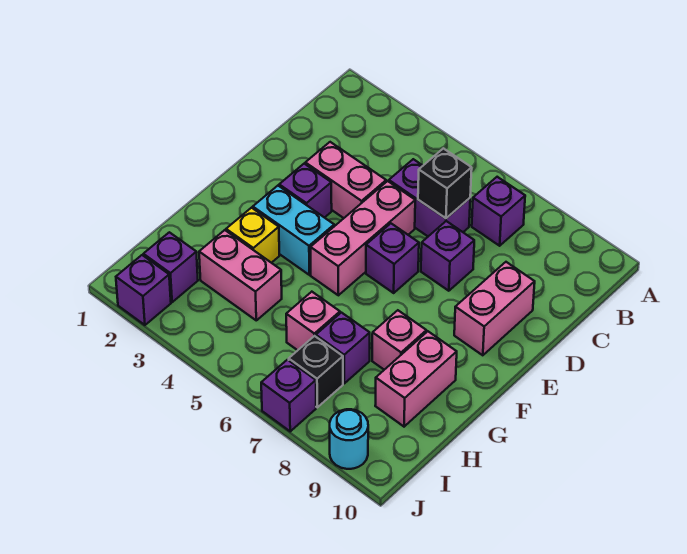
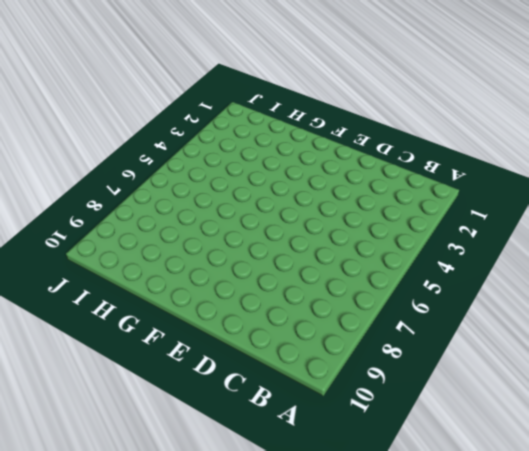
none -> purple 1x1 brick [472,177,525,246]
none -> purple 1x2 brick [389,159,470,236]
none -> pink 1x2 brick [305,142,386,218]

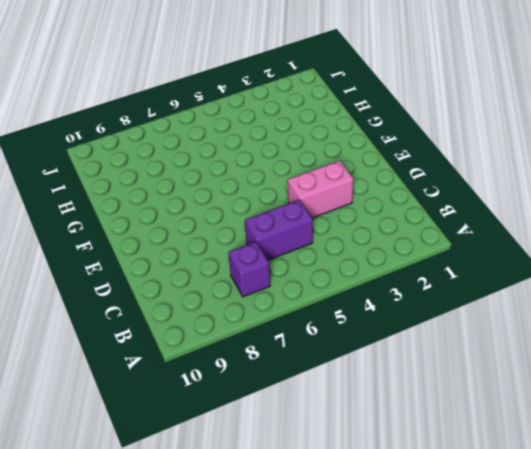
none -> pink 1x3 brick [310,181,415,295]
none -> purple 1x1 brick [421,221,474,291]
none -> pink 1x2 brick [454,262,535,355]

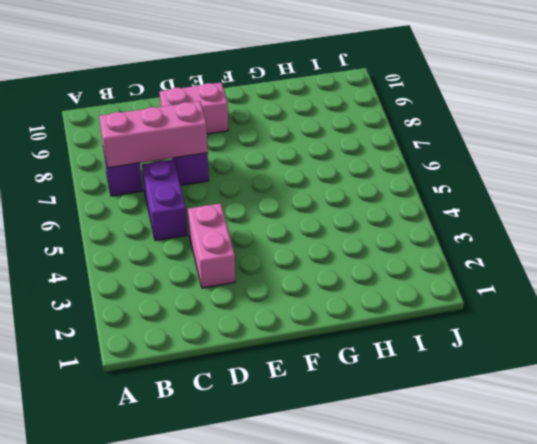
pink 1x3 brick [99,101,208,168] -> pink 1x3 brick moved to [310,181,415,295]
none -> purple 1x1 brick [279,164,332,218]
none -> purple 1x1 brick [366,224,419,293]
none -> cyan 1x2 brick [253,186,334,275]

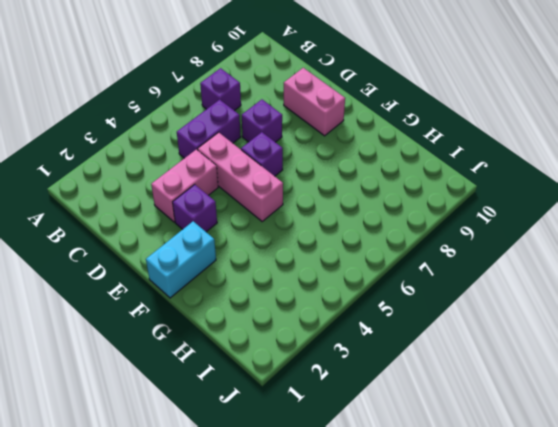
cyan 1x2 brick [146,221,216,298] -> cyan 1x2 brick moved to [253,186,334,275]
none -> yellow 1x1 brick [226,208,279,263]
none -> pink 1x1 brick [372,310,426,370]
none -> pink 1x2 brick [375,331,457,427]

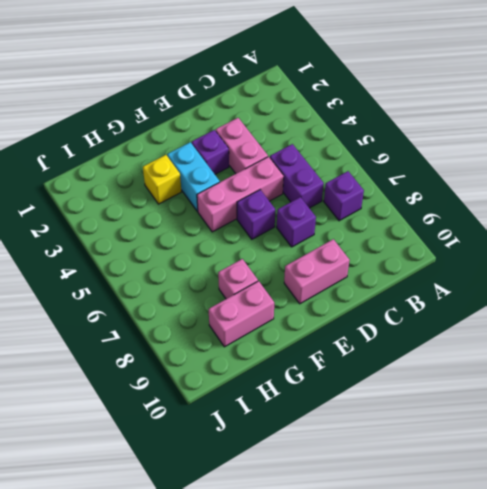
none -> pink 1x2 brick [199,230,282,320]
none -> pink 1x1 brick [286,292,340,350]
none -> purple 1x1 brick [316,313,370,383]

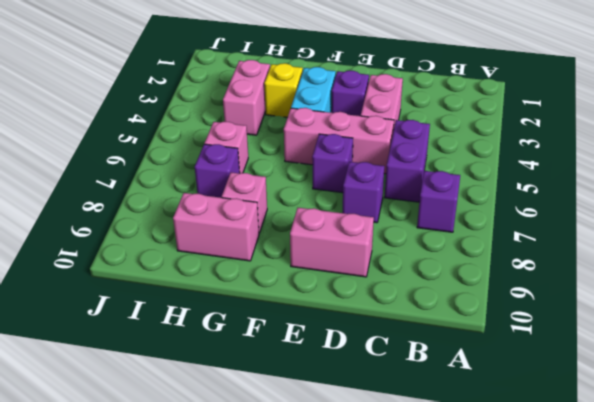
none -> purple 1x1 brick [143,232,198,302]
none -> black 1x1 brick [289,336,343,407]
none -> purple 1x1 brick [116,255,171,325]

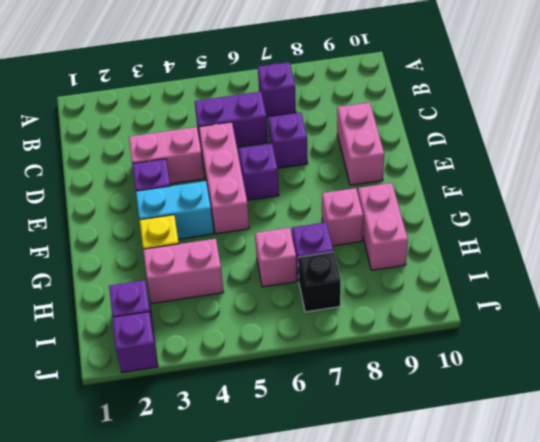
none -> purple 1x1 brick [261,360,316,431]
none -> cyan 1x1 round brick [330,409,368,469]
none -> black 1x1 brick [418,148,472,218]

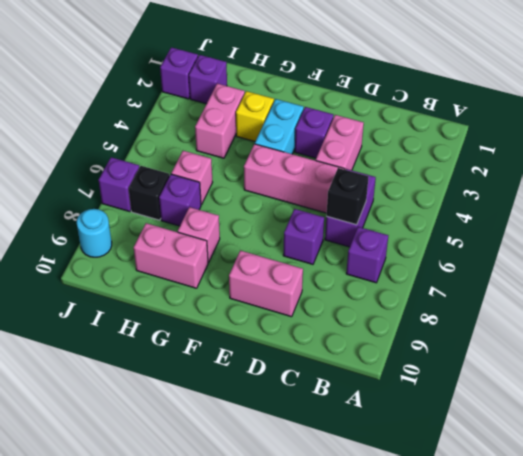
none -> purple 1x1 brick [366,224,419,293]

